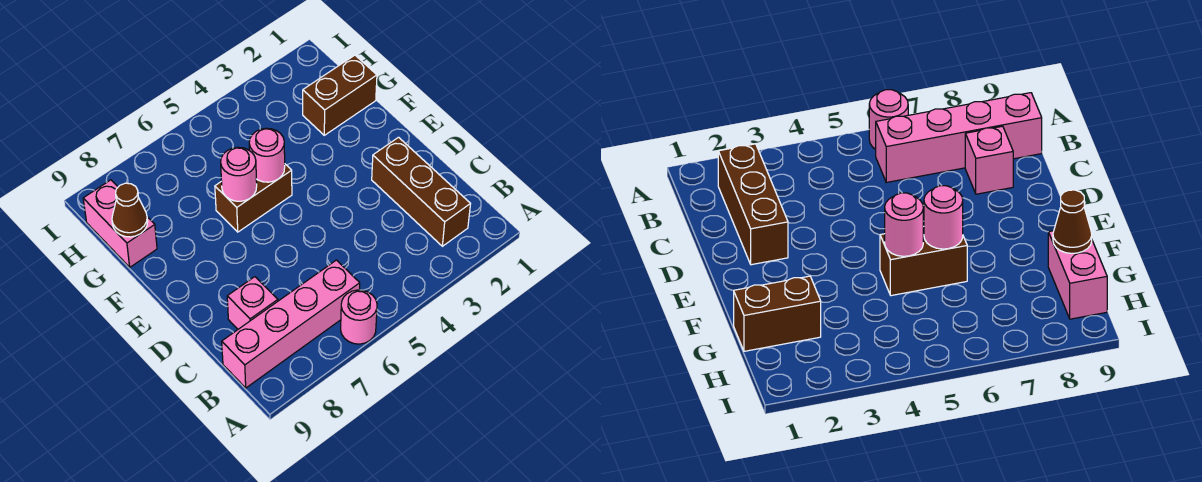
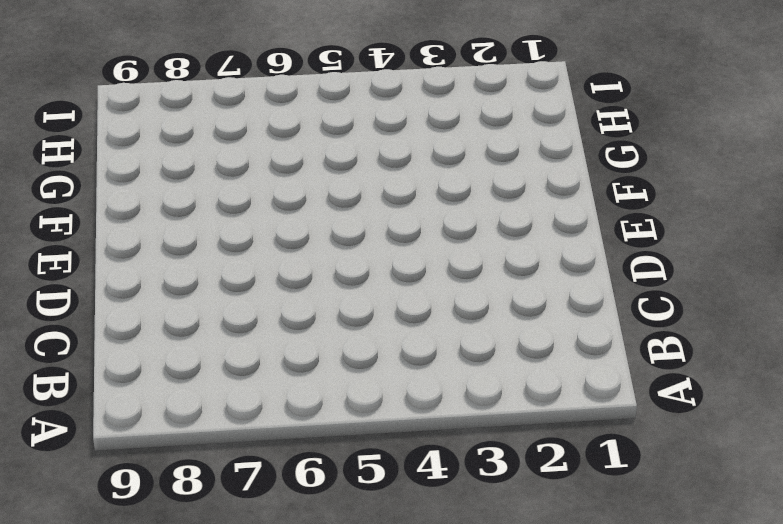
none -> pink 1x1 round brick [341,290,377,344]
none -> brown 1x3 brick [372,137,470,246]

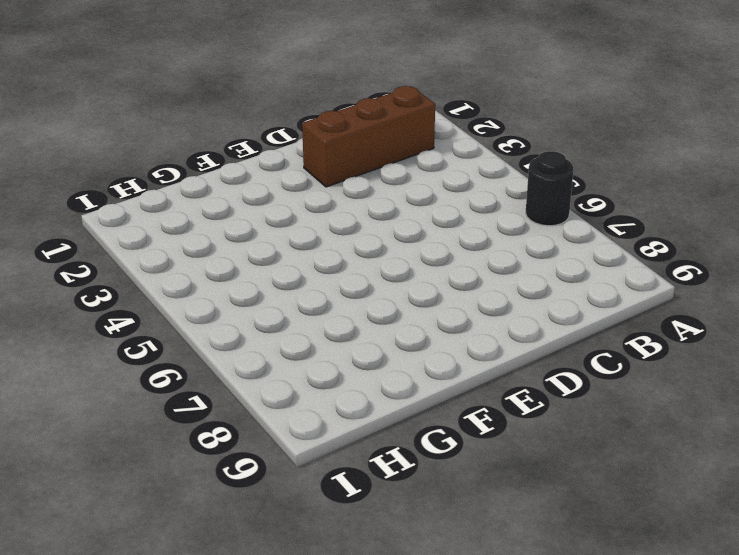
black 1x1 round brick [526,151,574,226] -> pink 1x1 round brick [341,290,377,344]
none -> pink 1x4 brick [222,260,360,388]
none -> pink 1x1 brick [227,277,278,329]

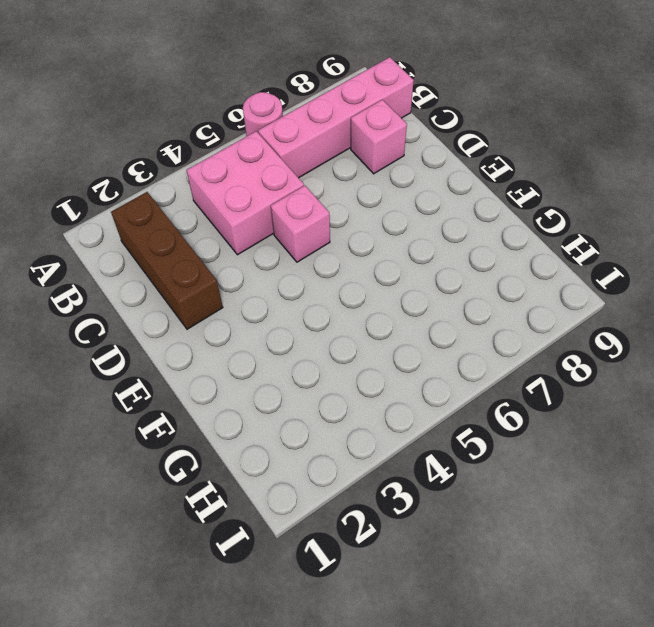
pink 2x2 brick [186,131,304,255] -> none
pink 1x1 brick [271,186,330,262] -> none
none -> brown 1x2 brick [215,164,292,232]
none -> brown 1x2 brick [303,55,377,135]

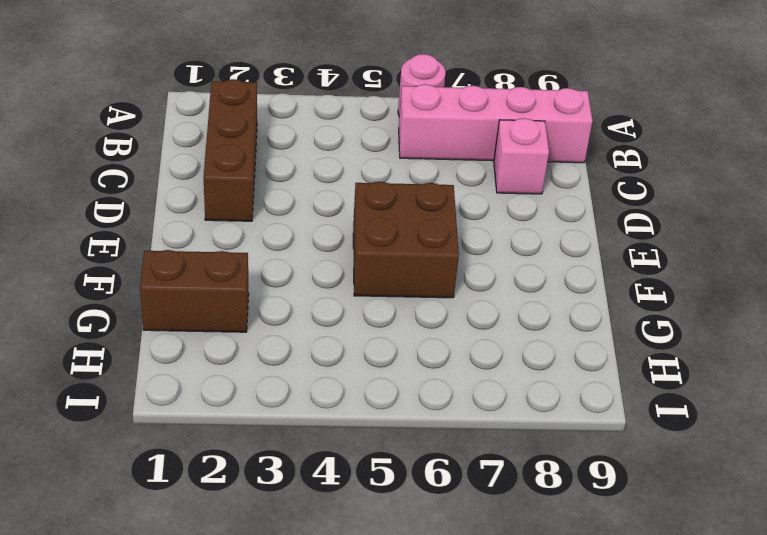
brown 2x2 brick [353,182,459,298] -> brown 1x2 brick [215,164,292,232]
none -> pink 1x2 brick [83,180,157,267]
none -> pink 1x1 round brick [249,128,285,182]

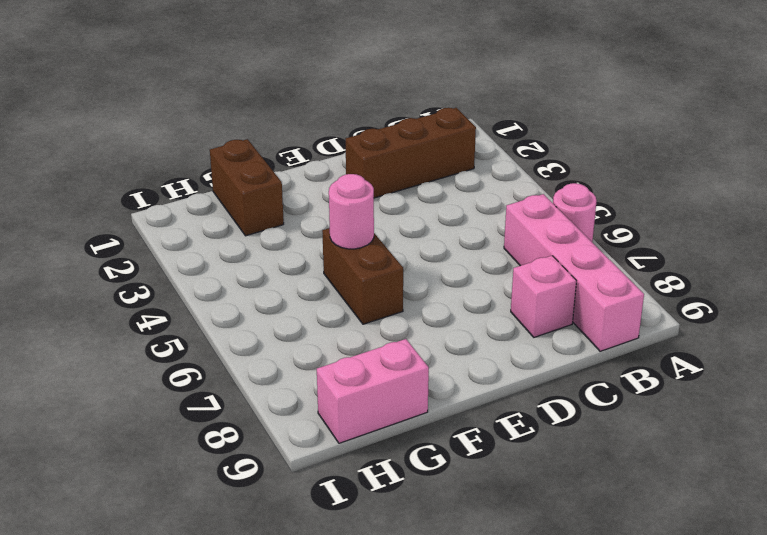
none -> pink 1x1 round brick [221,147,257,201]
none -> brown 1x1 cone [112,183,148,237]

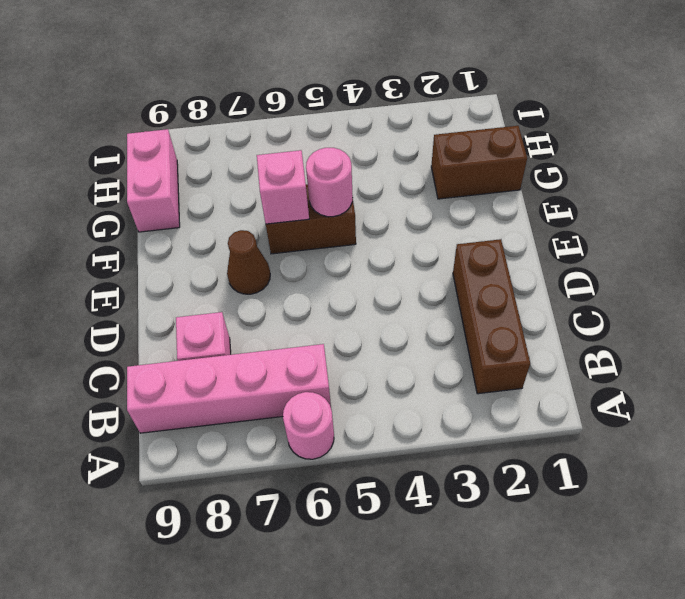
brown 1x1 cone [227,230,270,294] -> brown 1x1 cone moved to [112,183,148,237]
pink 1x1 brick [257,150,309,224] -> pink 1x1 round brick [221,147,257,201]

